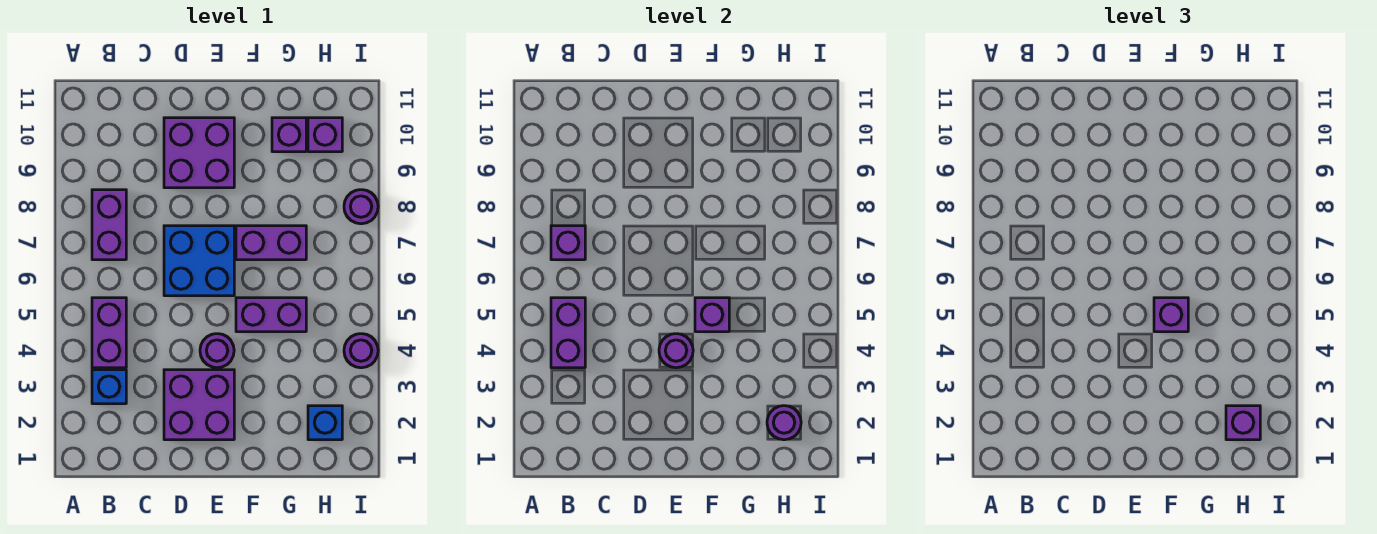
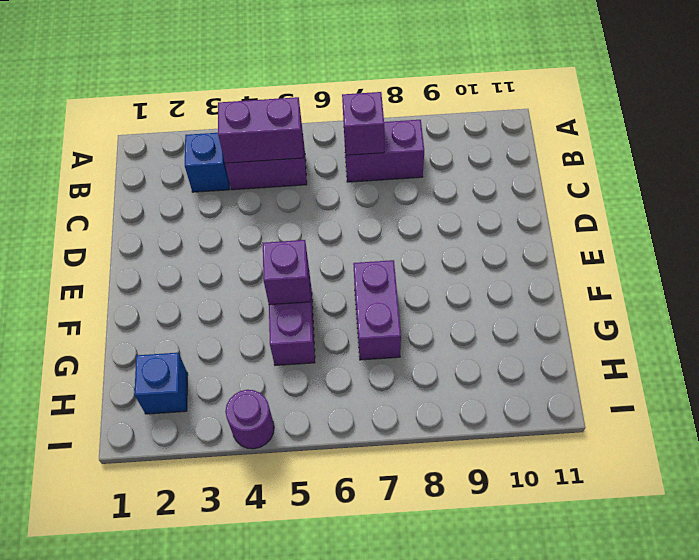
none -> purple 2x2 brick [164,370,234,440]
none -> blue 2x2 brick [164,226,234,296]
none -> purple 2x2 brick [164,118,234,188]

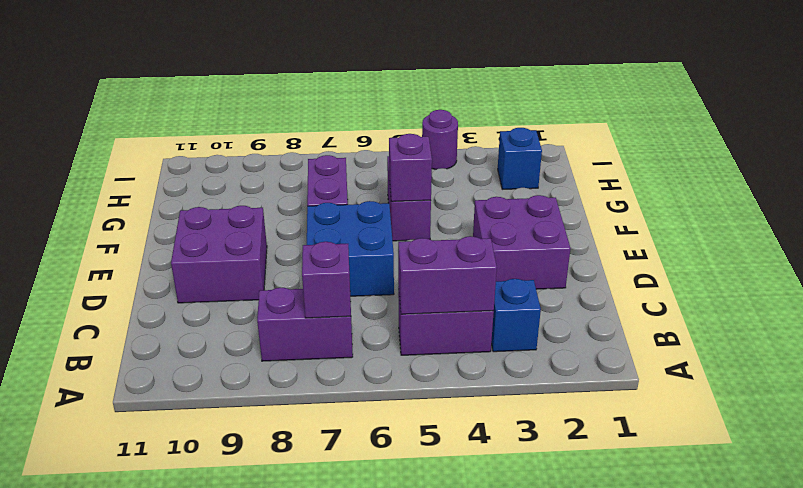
none -> purple 1x1 round brick [200,334,234,368]
none -> purple 1x1 brick [272,118,306,152]
none -> purple 1x1 brick [308,118,342,152]

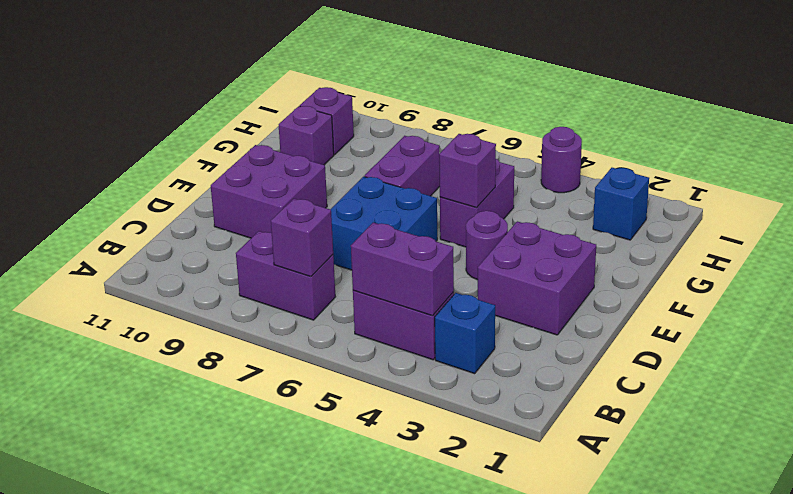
none -> purple 1x1 round brick [344,190,378,224]
none -> purple 1x1 round brick [659,334,693,368]
none -> purple 1x1 round brick [767,406,801,440]

